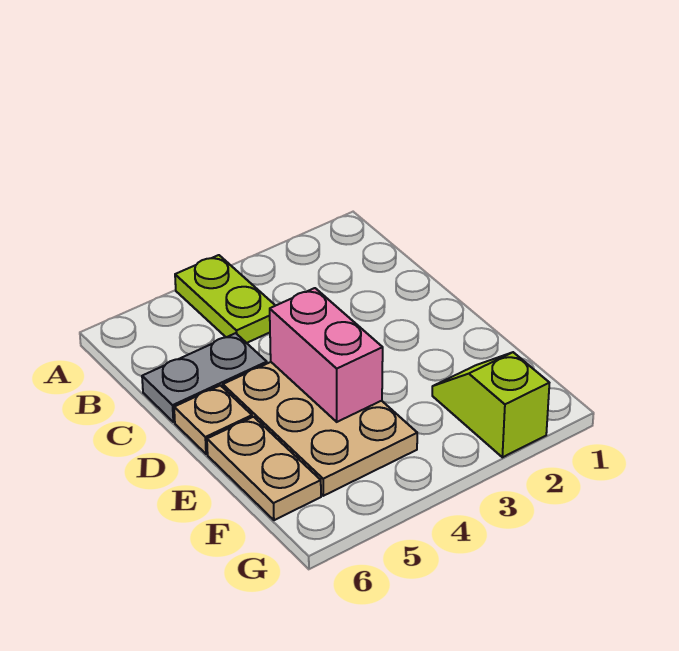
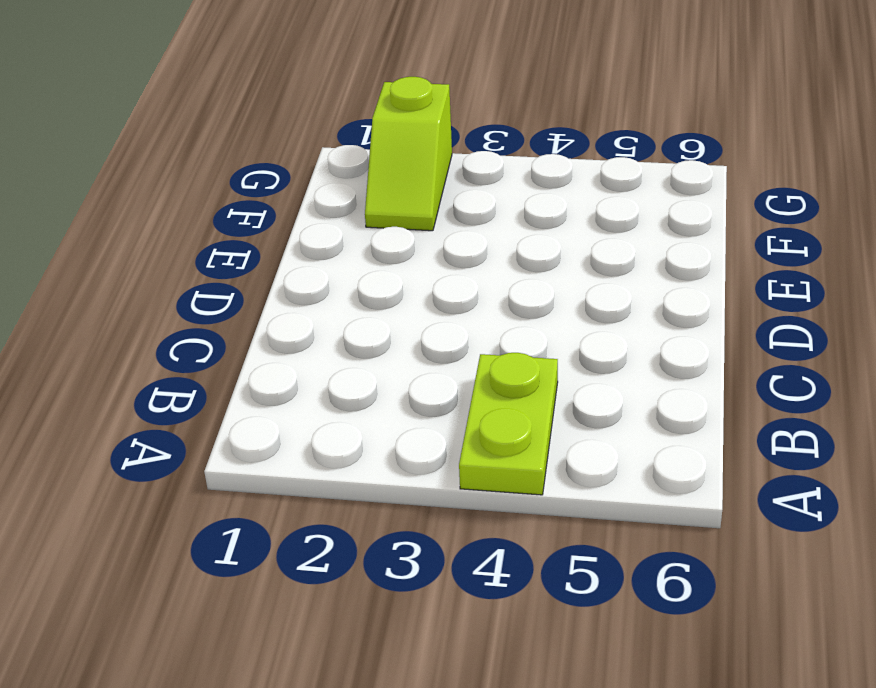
none -> grey 1x2 plate [142,333,267,422]
none -> tan 2x3 plate [223,362,417,496]

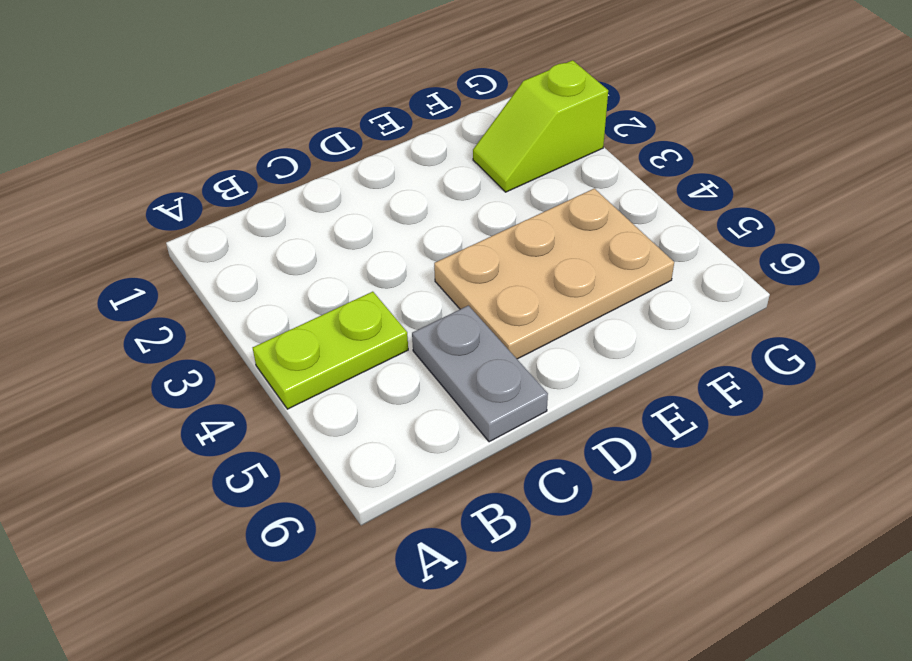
none -> tan 1x1 plate [174,385,252,454]
none -> tan 1x2 plate [207,417,321,520]

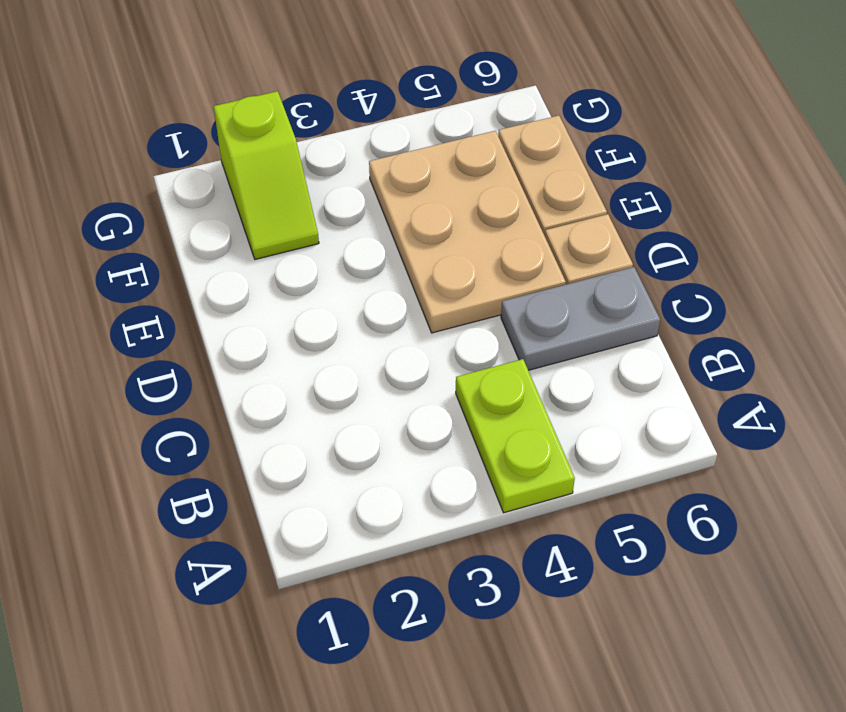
none -> pink 1x2 brick [270,288,383,422]

